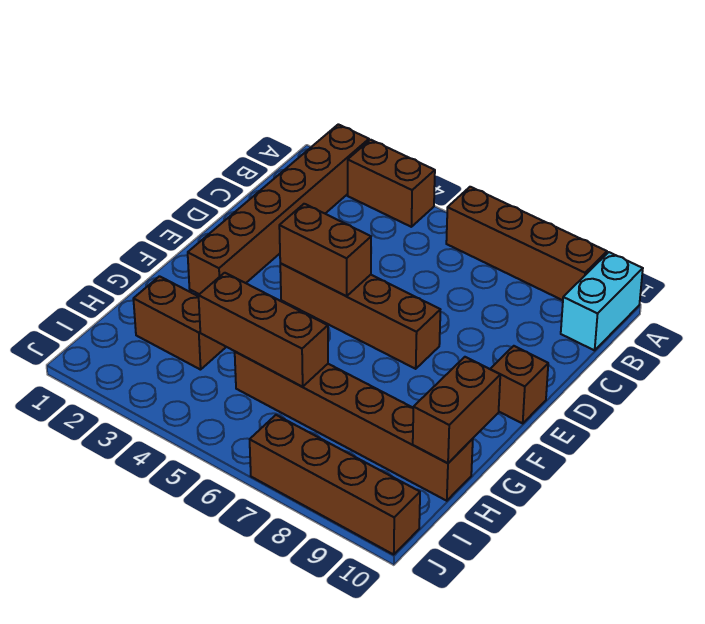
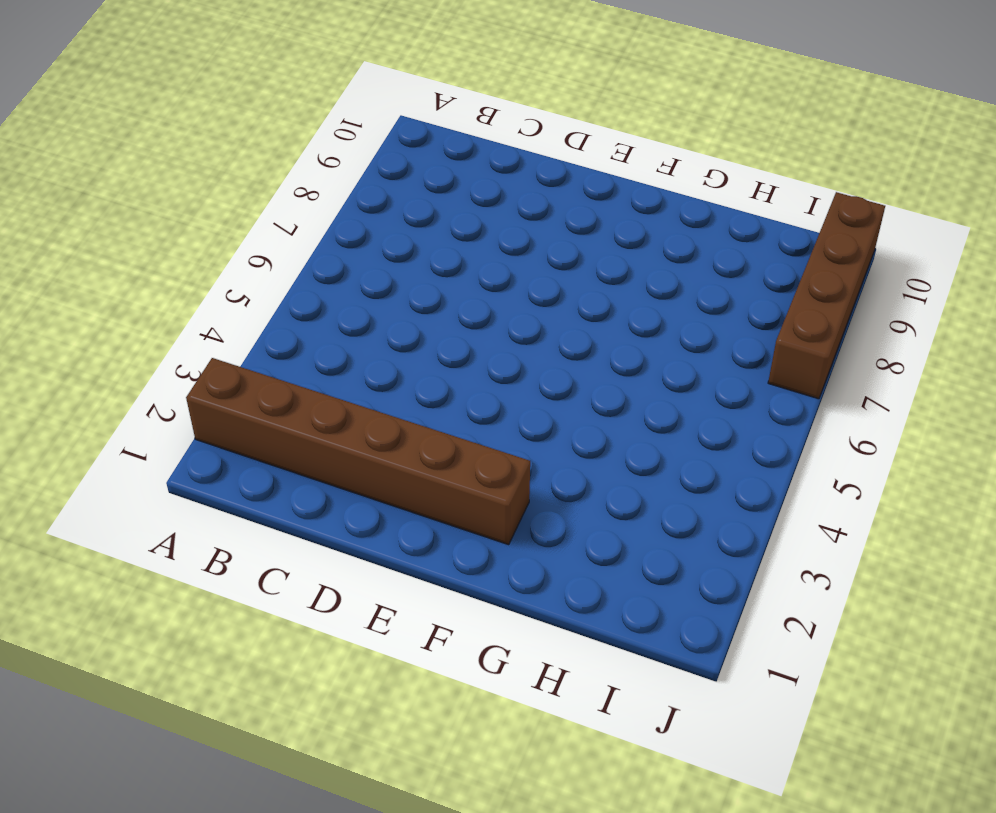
none -> brown 1x2 brick [348,140,435,227]
none -> brown 1x4 brick [446,187,607,300]
none -> cyan 1x2 brick [561,252,643,350]

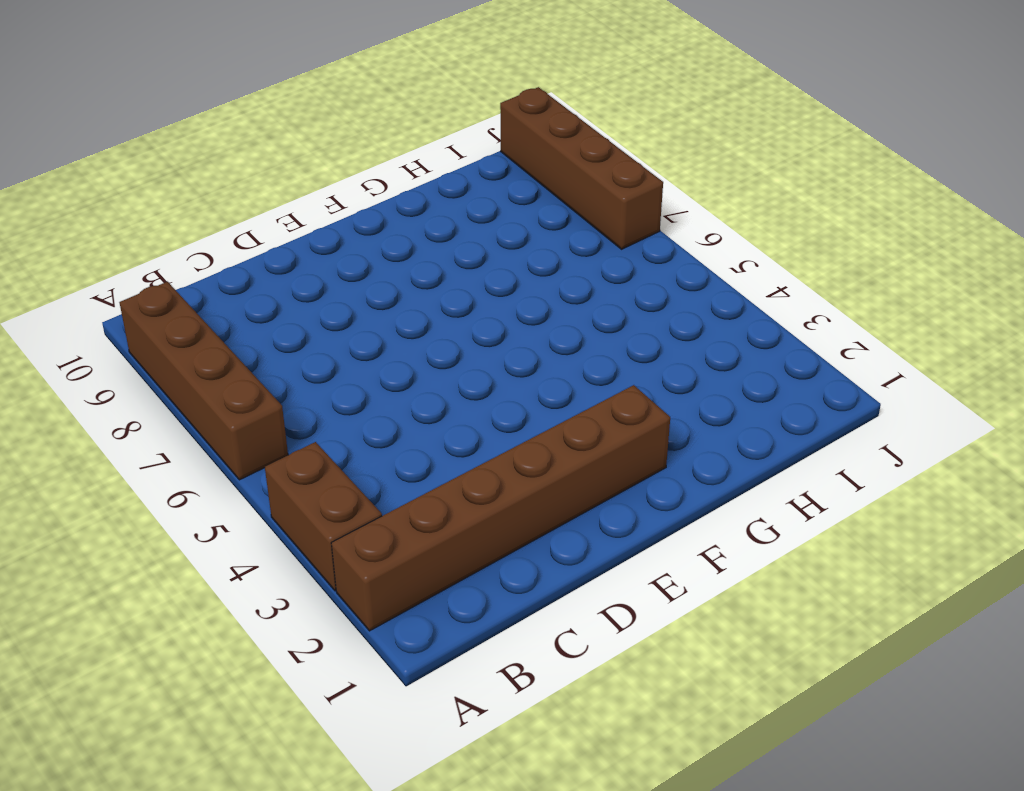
none -> cyan 1x2 brick [561,252,643,350]
none -> brown 1x4 brick [280,263,440,369]
none -> brown 1x1 brick [491,346,548,423]

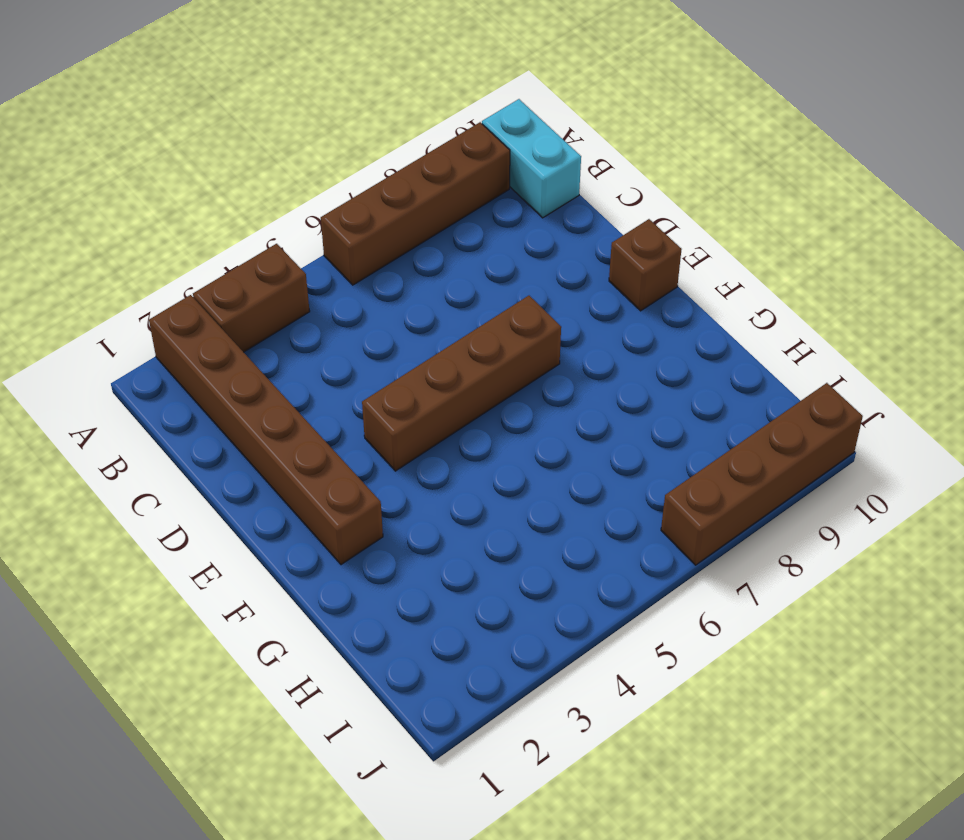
none -> brown 1x2 brick [133,276,226,370]
none -> brown 1x6 brick [235,352,473,501]
none -> brown 1x2 brick [279,204,371,296]

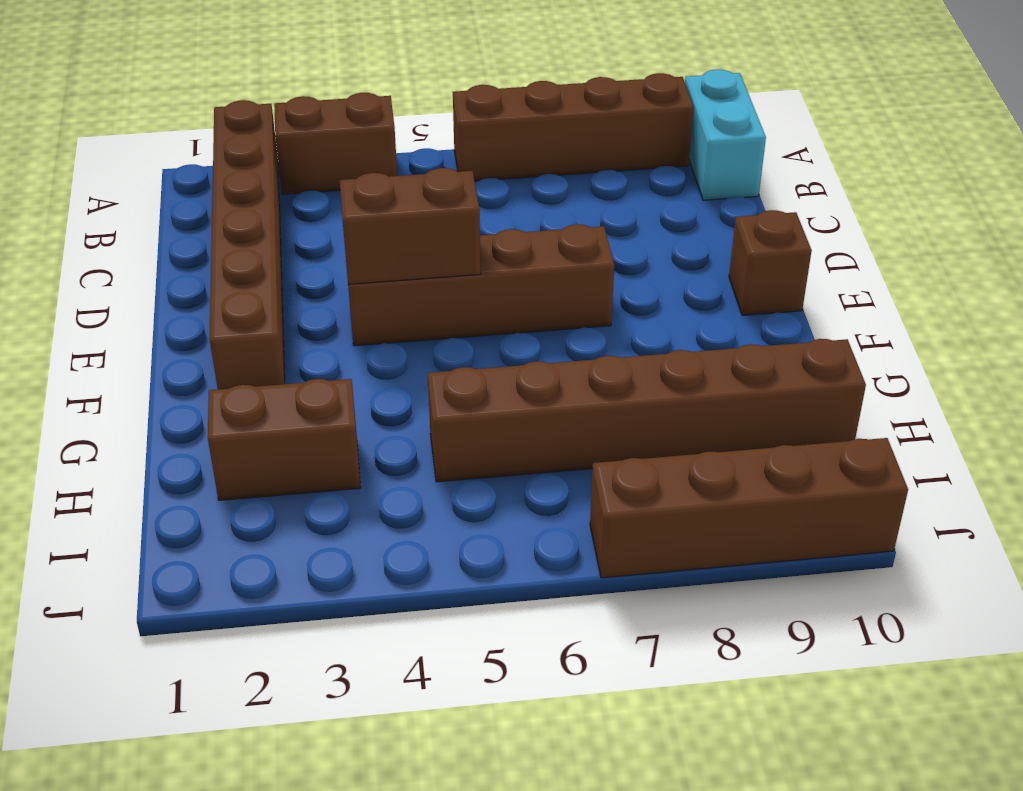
none -> brown 1x2 brick [413,357,500,463]
none -> brown 1x3 brick [199,273,328,387]

